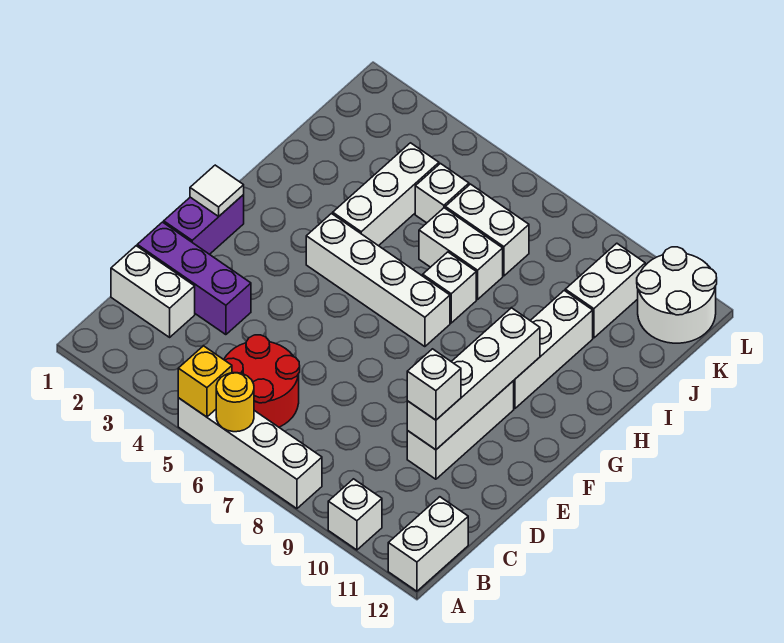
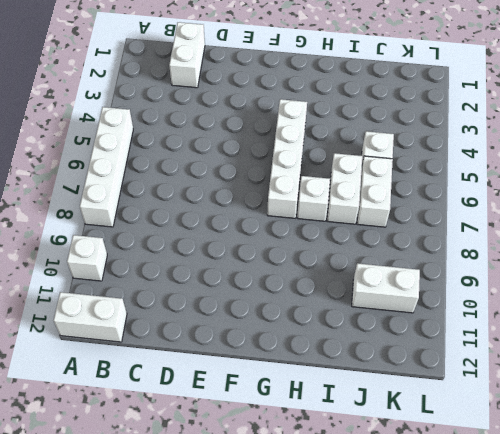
none -> red 2x2 round brick [224,335,300,427]
none -> purple 1x3 brick [137,222,251,335]
none -> white 1x3 brick [407,381,514,479]

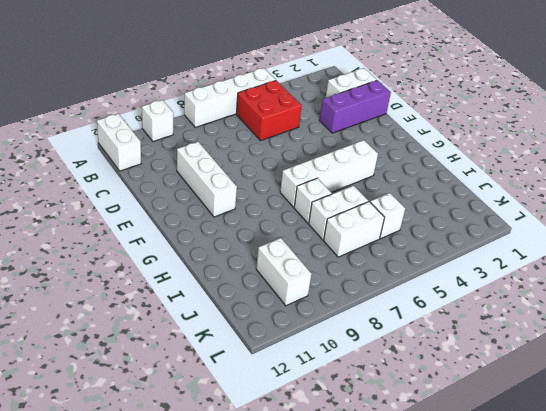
red 2x2 brick [236,80,302,141] -> red 2x2 round brick [224,335,300,427]
none -> purple 1x2 brick [164,195,244,254]
none -> white 1x3 brick [514,291,593,409]
none -> white 1x3 brick [333,143,439,246]

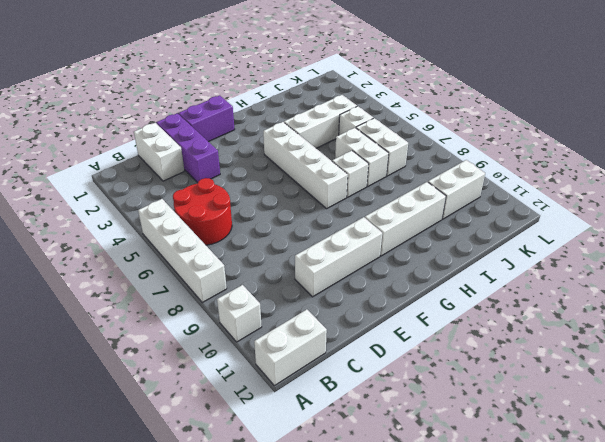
none -> white 2x2 round brick [637,247,717,343]
none -> yellow 1x1 brick [178,346,232,417]
none -> yellow 1x1 round brick [216,373,254,432]

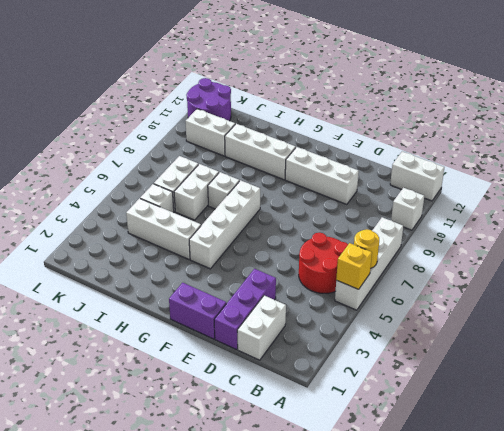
purple 2x2 round brick [186,78,231,121] -> white 2x2 round brick [637,247,717,343]
none -> white 1x4 brick [407,308,540,450]
none -> white 1x1 tile [190,165,244,216]
none -> white 1x1 brick [407,349,461,420]

